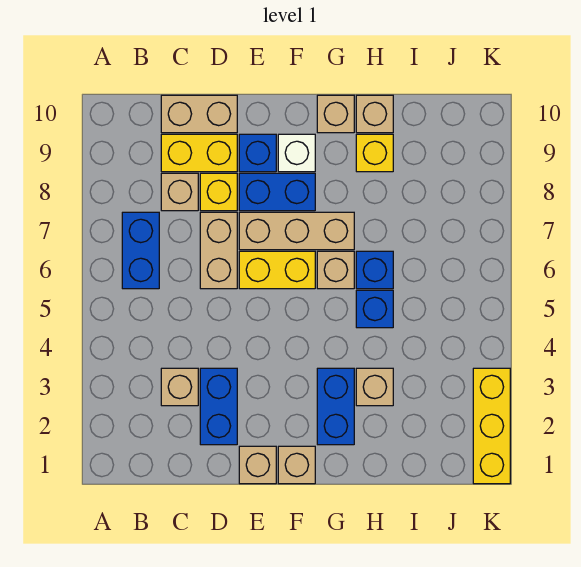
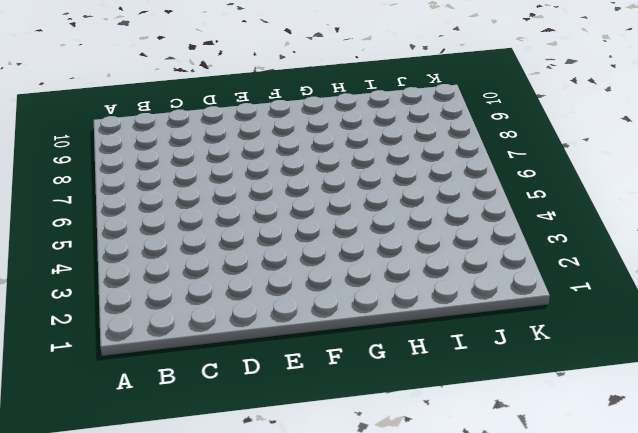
none -> blue 1x2 brick [122,212,159,289]
none -> tan 1x1 brick [161,368,198,406]
none -> tan 1x1 brick [161,173,198,211]

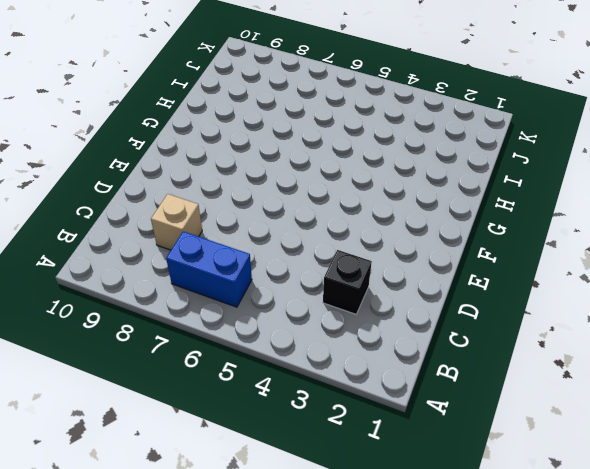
black 1x1 brick [323,250,372,314] -> tan 1x1 brick [161,368,198,406]
none -> yellow 1x2 brick [161,134,237,172]
none -> tan 1x2 brick [161,95,237,133]
none -> blue 1x2 brick [200,368,237,445]

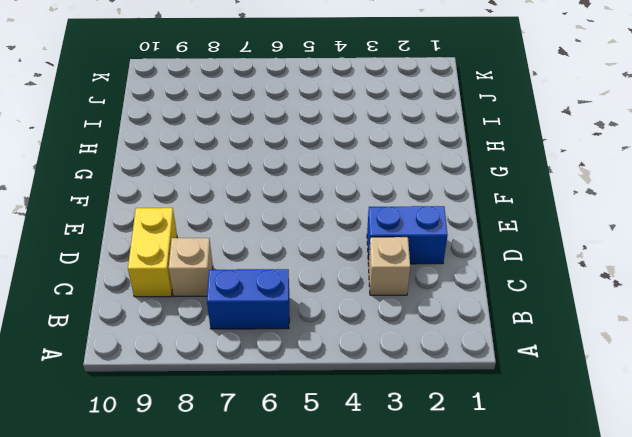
none -> tan 1x2 brick [161,95,237,133]
none -> tan 1x2 brick [200,212,237,289]
none -> yellow 1x1 brick [200,173,237,211]

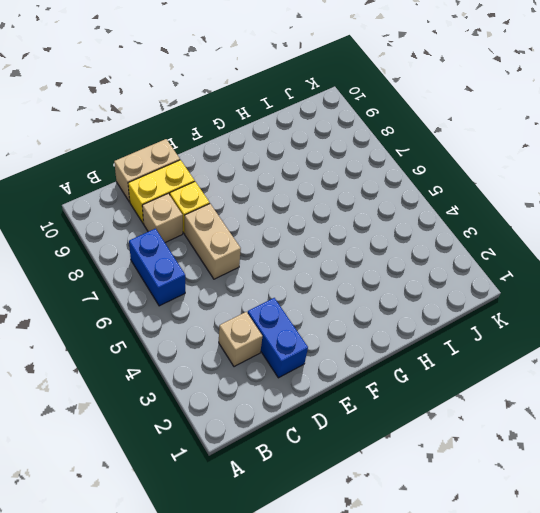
none -> tan 1x1 brick [239,446,276,484]
none -> yellow 1x2 brick [239,251,315,289]
none -> tan 1x3 brick [239,212,354,250]

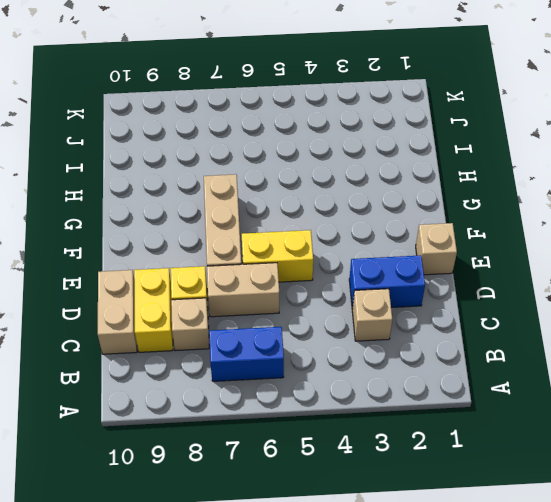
yellow 1x2 brick [242,230,313,282] -> yellow 1x2 brick turned to [239,251,315,289]
none -> blue 1x2 brick [239,173,315,211]
none -> blue 1x1 brick [239,134,276,172]
none -> tan 1x1 brick [278,446,315,484]

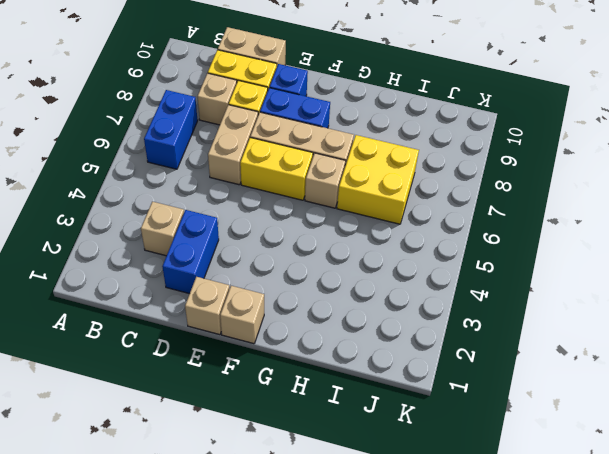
yellow 2x2 brick [337,135,419,224] -> blue 1x1 brick [356,251,393,289]
none -> white 1x1 brick [278,134,315,172]
none -> blue 1x2 brick [317,368,354,445]
none -> tan 1x1 brick [317,95,354,133]

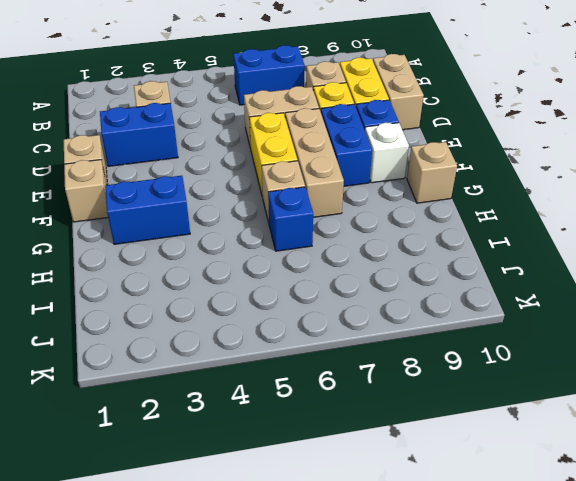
none -> tan 1x1 brick [356,368,393,406]
none -> blue 1x1 brick [356,290,393,328]
none -> yellow 1x1 brick [356,134,393,172]

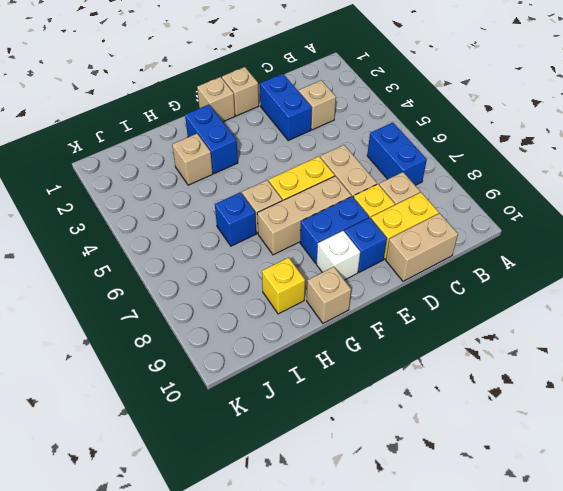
none -> blue 1x1 brick [356,290,393,328]
none -> tan 1x1 brick [356,95,393,133]
none -> yellow 1x3 brick [473,368,510,484]

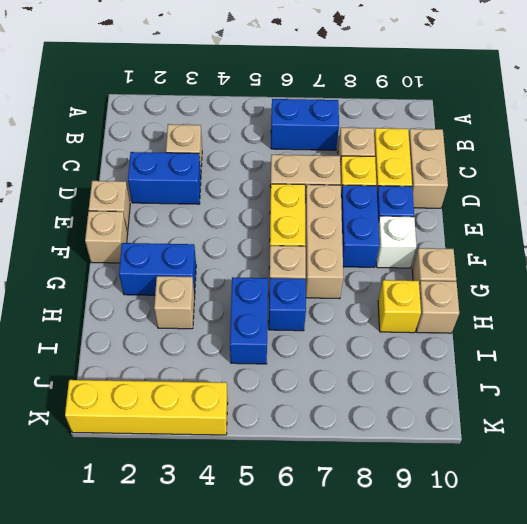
blue 1x2 brick [230,277,268,364] -> blue 1x1 brick [356,290,393,328]
yellow 1x4 brick [65,380,228,435] -> yellow 1x3 brick [473,368,510,484]

